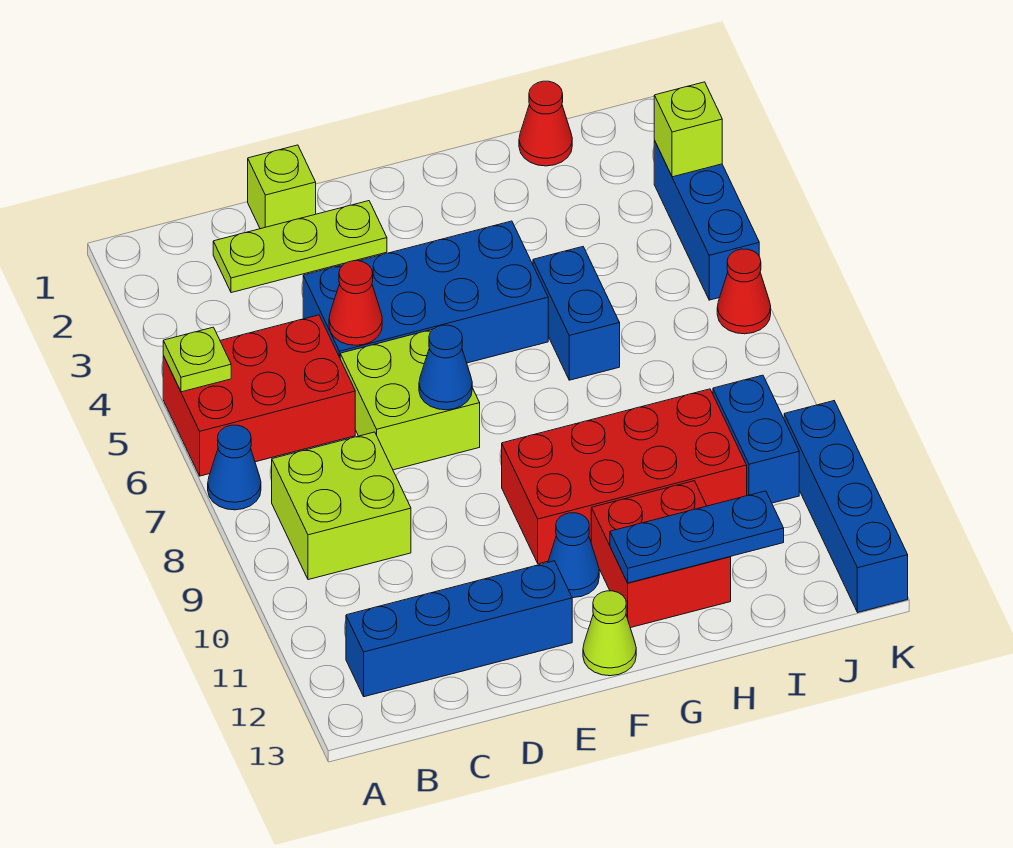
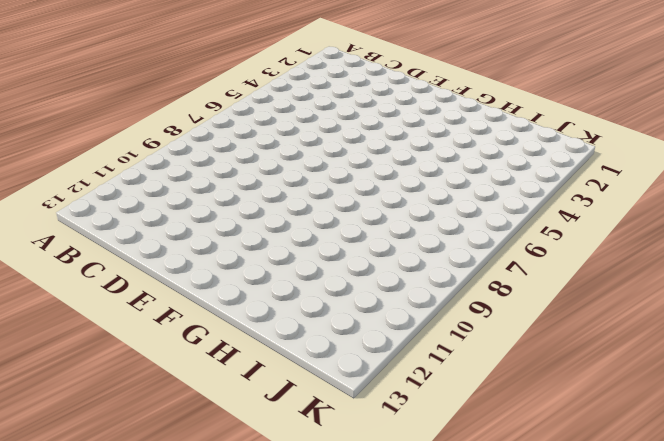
none -> red 2x3 brick [163,315,355,476]
none -> blue 1x1 cone [208,425,261,510]
none -> lime 2x2 brick [272,432,411,580]

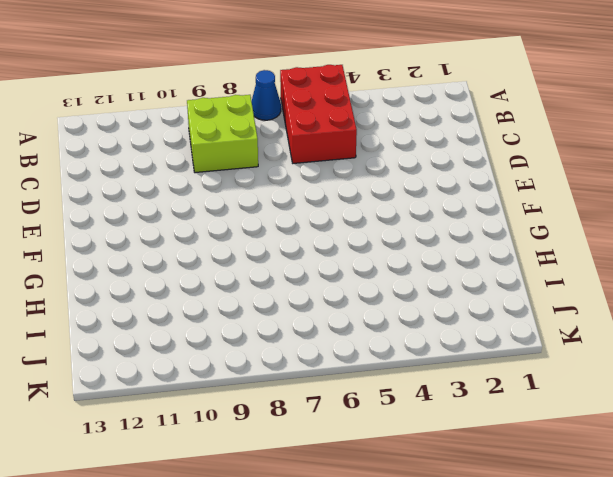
none -> blue 1x4 brick [346,561,572,697]
none -> lime 1x3 plate [213,201,387,293]
none -> lime 1x1 brick [248,145,316,229]

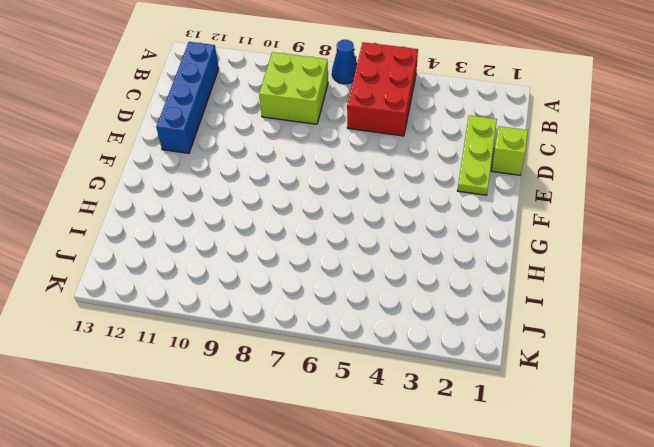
none -> blue 2x4 brick [303,221,548,363]
none -> lime 2x2 brick [340,329,480,470]
none -> red 2x4 brick [502,389,747,564]

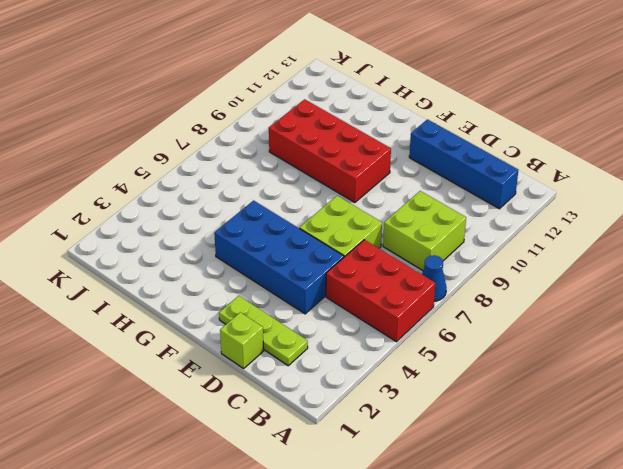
none -> blue 1x1 cone [548,513,599,598]
none -> lime 1x1 cone [583,591,636,676]
none -> red 2x2 brick [591,481,731,628]

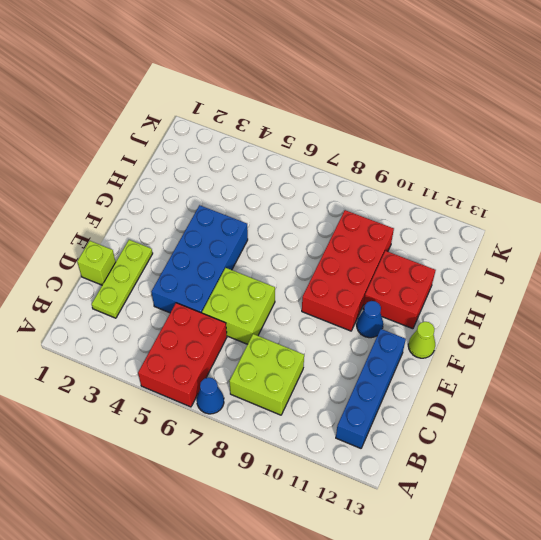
none -> blue 1x2 brick [533,247,620,380]
none -> red 1x1 cone [519,81,572,166]
none -> blue 1x2 brick [713,375,799,503]

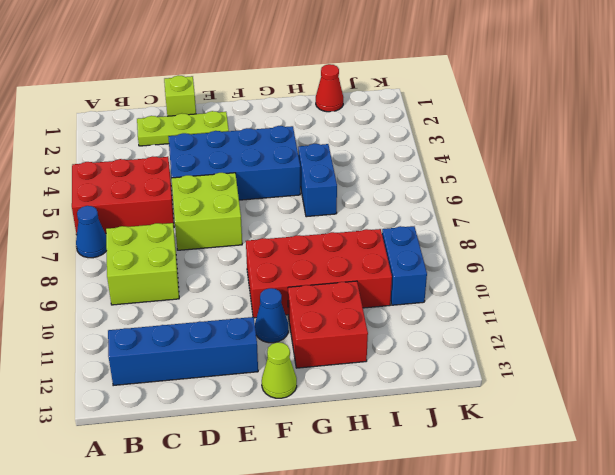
none -> blue 1x3 brick [654,141,759,300]
none -> red 1x1 cone [717,249,771,334]
none -> blue 1x4 brick [784,401,908,612]

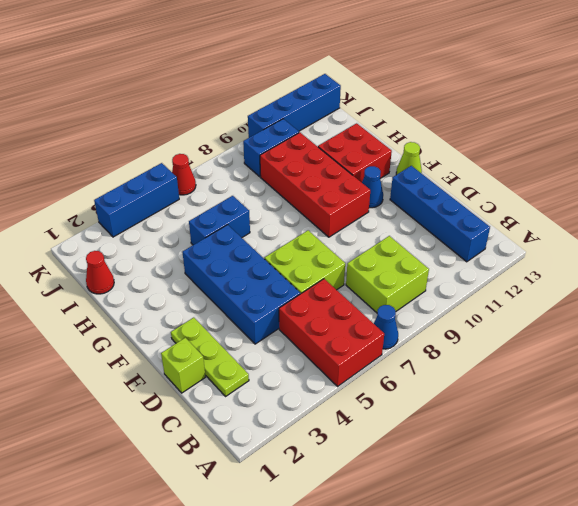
none -> lime 1x1 plate [163,327,231,392]
none -> red 1x1 cone [329,261,382,345]
none -> blue 1x1 cone [419,325,472,410]

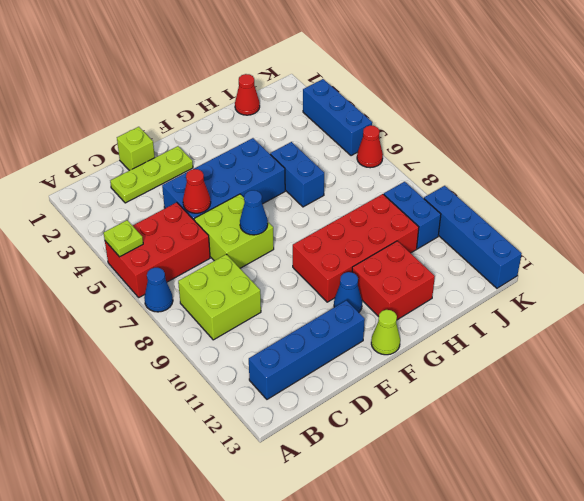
none -> blue 1x3 plate [610,491,784,583]
none -> lime 1x1 brick [654,82,722,177]

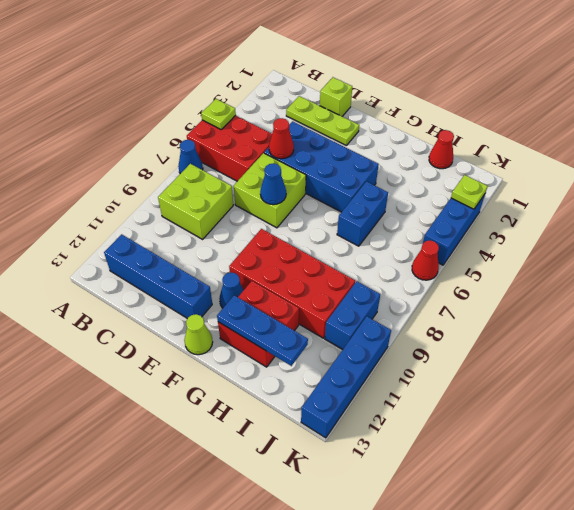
lime 1x1 plate [451,175,488,209] -> lime 1x1 brick [654,82,722,177]

